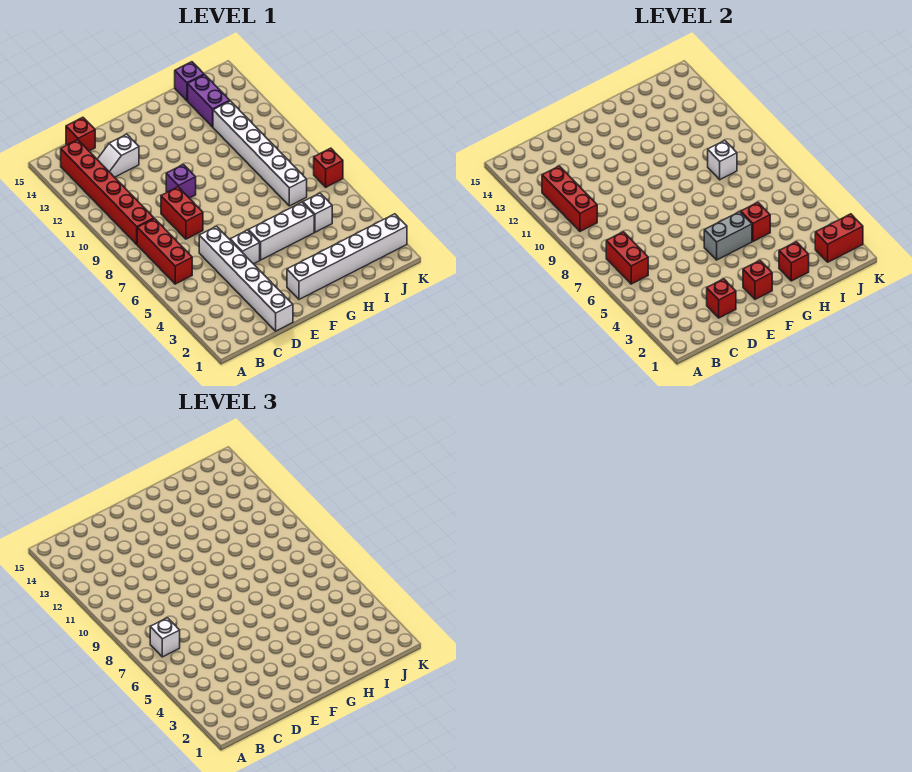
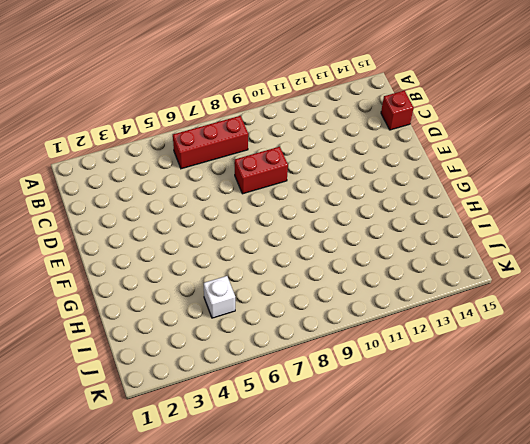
none -> red 1x6 brick [61,140,154,244]
none -> white 1x2 slope [97,134,139,177]
none -> white 1x6 brick [199,226,293,331]

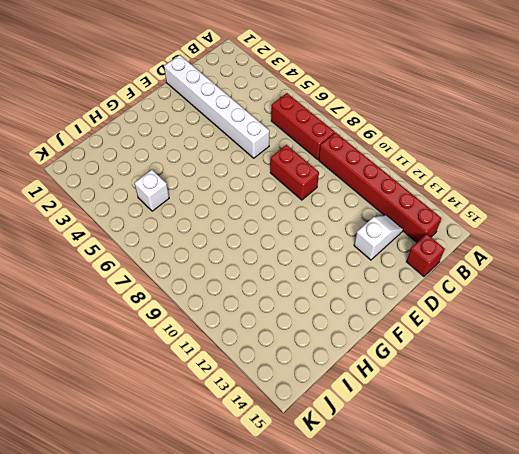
none -> white 1x1 brick [230,230,260,264]
none -> purple 1x1 brick [166,164,196,198]
none -> white 1x6 brick [287,214,407,299]

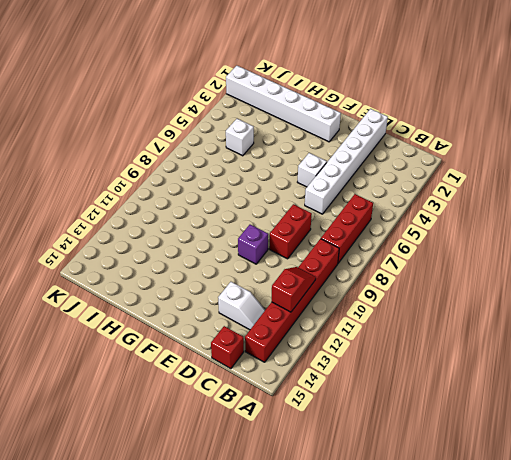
red 1x2 slope [272,267,316,312] -> red 1x3 brick [542,166,597,231]
none -> white 1x3 brick [248,202,314,260]
none -> white 1x6 brick [213,101,307,206]
none -> purple 1x2 brick [188,75,230,127]

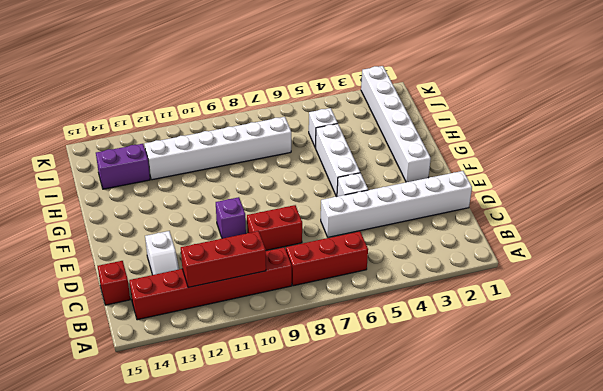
none -> purple 1x1 brick [175,62,204,101]
none -> red 1x1 brick [314,148,343,187]
none -> red 1x2 brick [606,232,648,284]

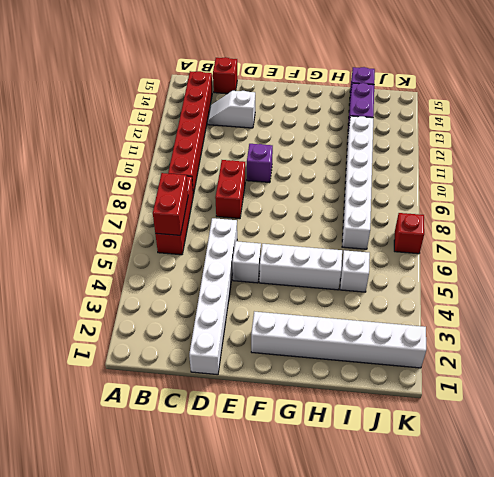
none -> red 1x3 brick [542,166,597,231]
none -> red 1x1 brick [707,279,736,318]
none -> red 1x1 brick [743,260,772,299]

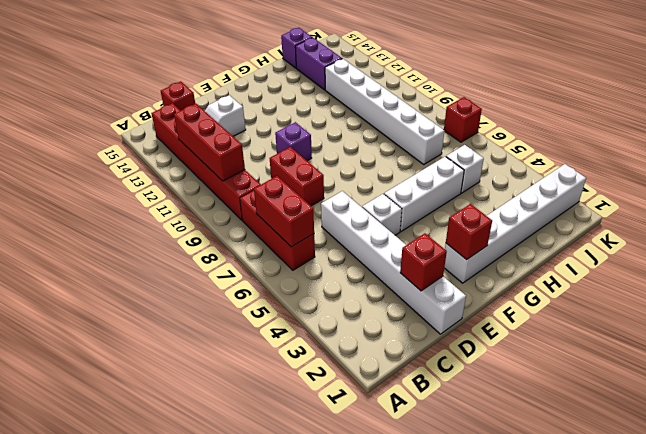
none -> grey 1x2 brick [704,212,752,260]
none -> red 1x1 brick [779,242,809,281]
none -> red 1x1 brick [741,202,770,241]

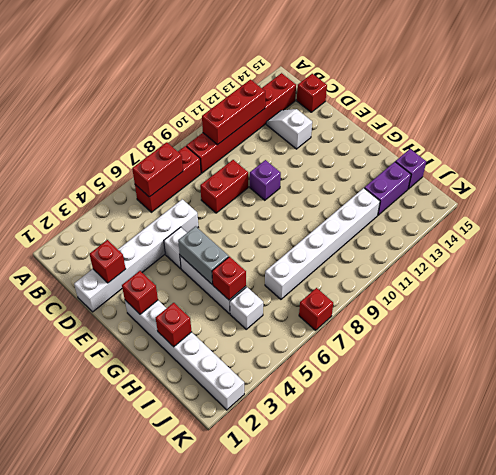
none -> white 1x1 brick [708,141,737,180]
none -> red 1x2 brick [815,214,863,262]
none -> white 1x1 brick [150,618,180,657]

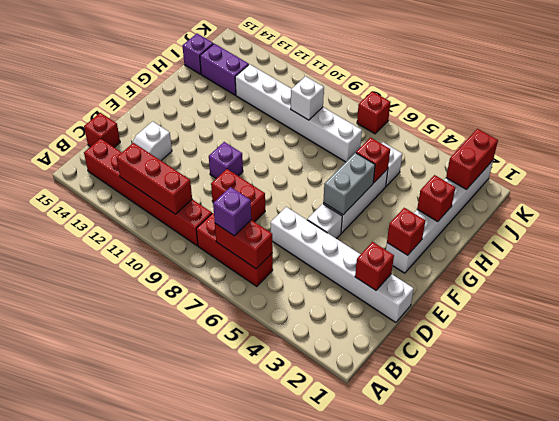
purple 1x1 brick [213,187,251,236] -> white 1x1 brick [150,618,180,657]

